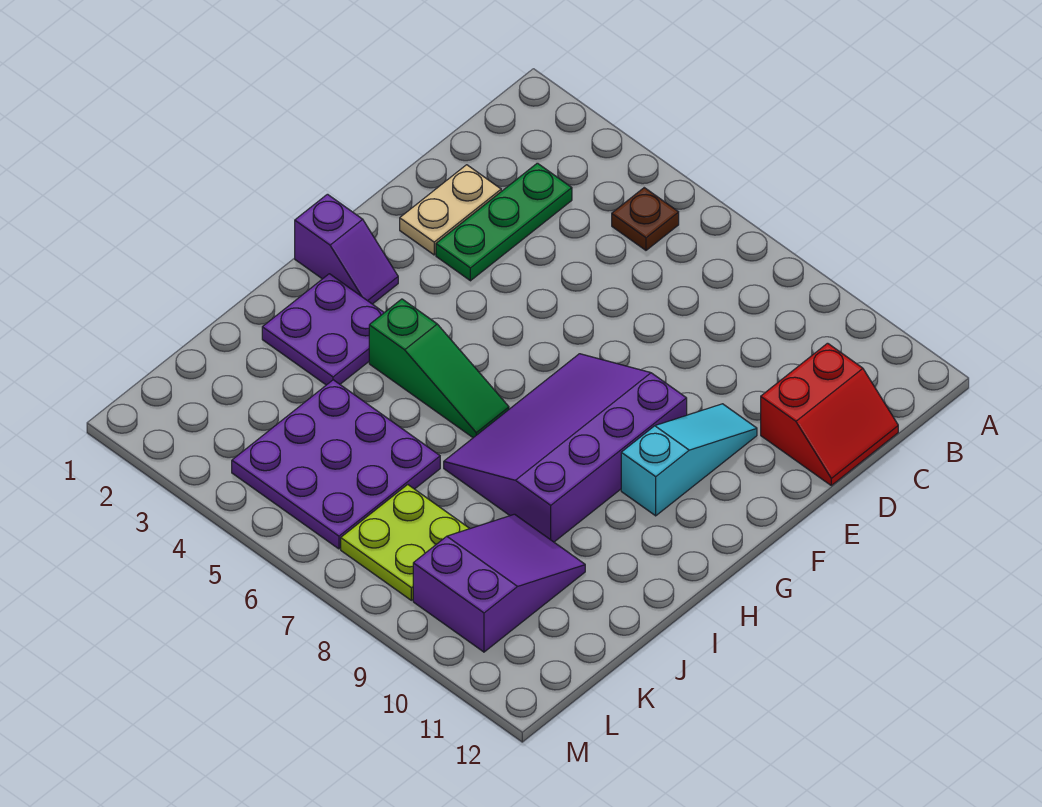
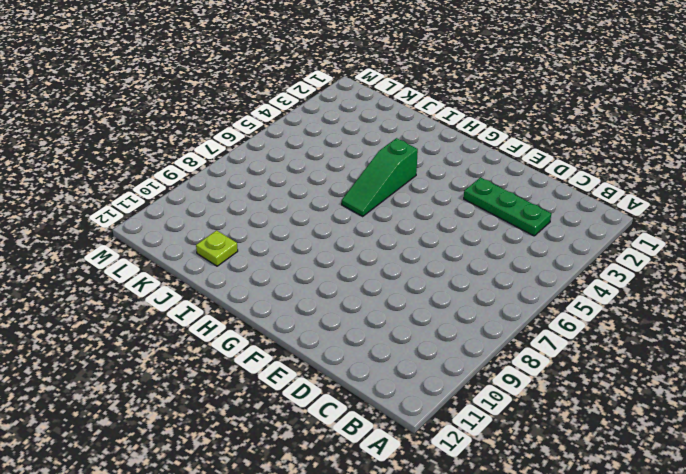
lime 1x1 plate [196,230,238,266] -> none
none -> brown 1x1 plate [612,188,679,250]
none -> red 2x2 slope [761,343,898,485]
none -> tan 1x2 plate [400,165,501,255]

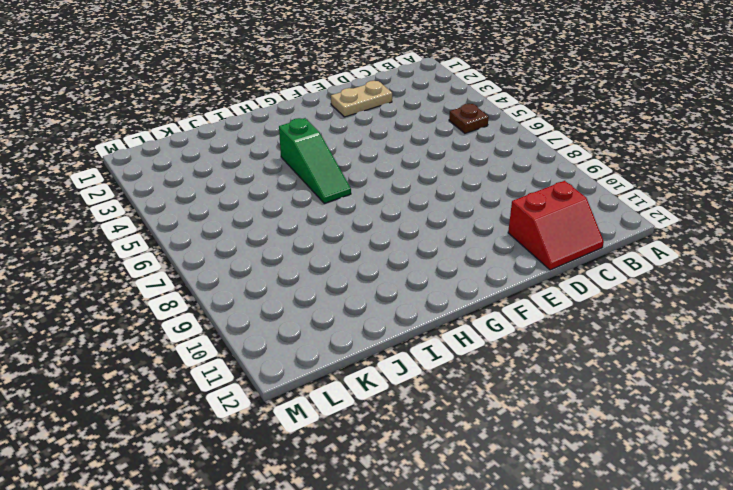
none -> green 1x3 plate [436,163,572,281]
none -> cyan 1x3 slope [621,404,757,516]
none -> purple 3x4 slope [444,354,687,542]

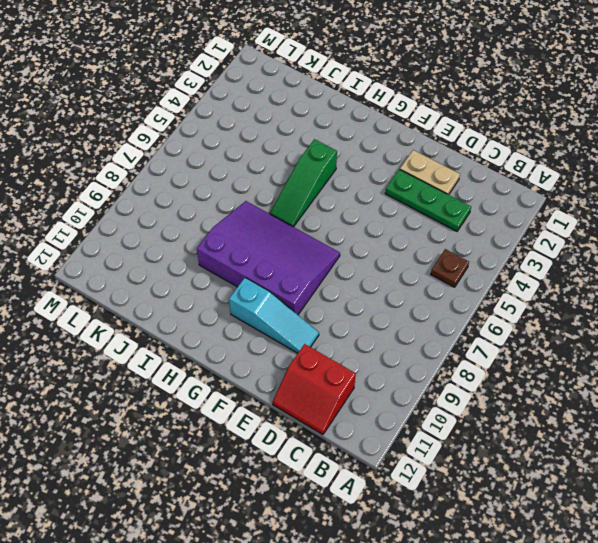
none -> purple 1x2 slope [295,194,398,304]
none -> purple 2x2 plate [262,274,384,385]
none -> purple 3x3 plate [232,380,440,549]

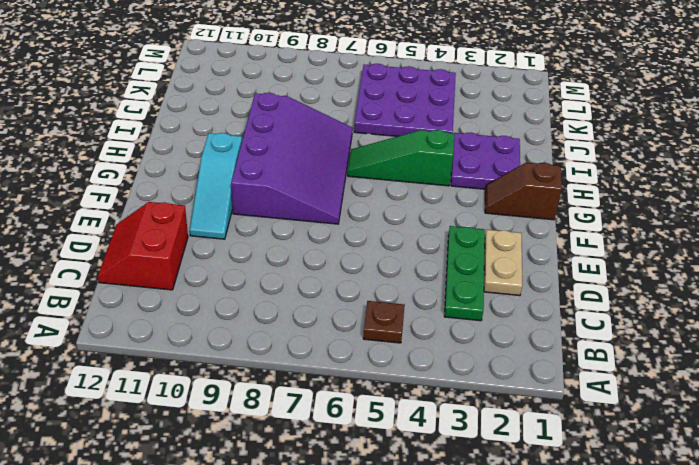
brown 1x2 slope [485,163,562,220] -> purple 1x2 slope [295,194,398,304]
none -> purple 2x3 slope [413,514,585,652]
none -> lime 2x2 plate [341,485,470,600]

